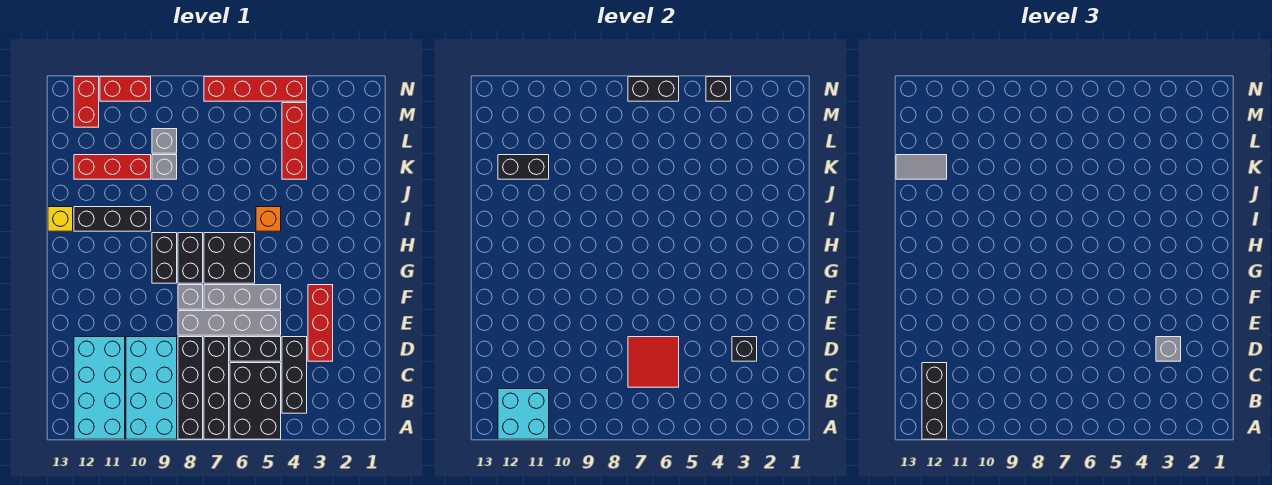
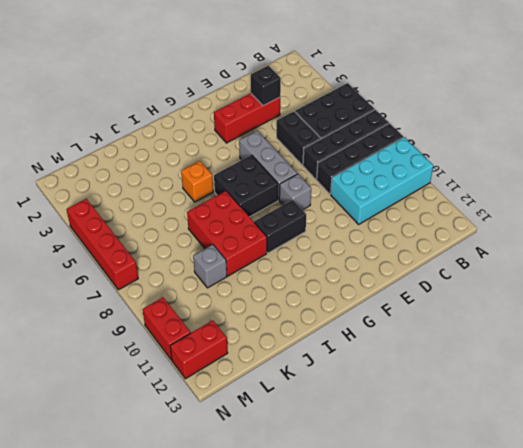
red 2x3 brick [187,191,267,276] -> none
none -> cyan 2x4 brick [74,337,125,439]
none -> black 1x3 brick [282,337,307,413]
none -> grey 1x4 brick [178,311,281,335]
none -> black 1x2 brick [178,233,203,283]

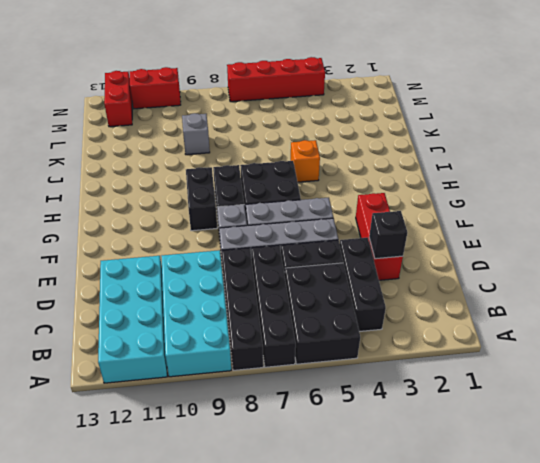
none -> black 1x3 brick [74,207,151,231]
none -> yellow 1x1 brick [48,207,73,231]
none -> red 1x3 brick [282,103,307,179]
none -> red 1x3 brick [74,155,151,179]

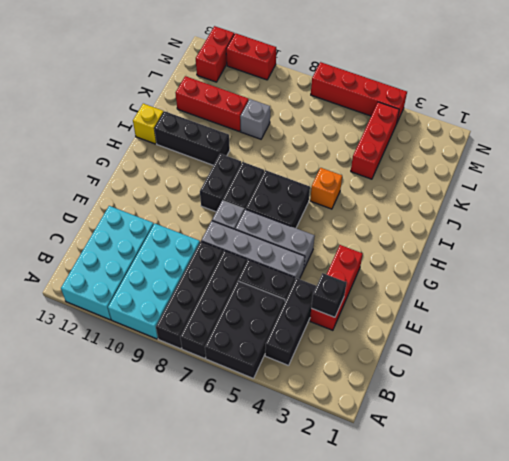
none -> grey 1x1 brick [152,129,177,153]
none -> cyan 2x2 brick [498,389,549,439]
none -> red 2x2 tile [628,337,679,387]
none -> black 1x2 brick [498,155,549,179]

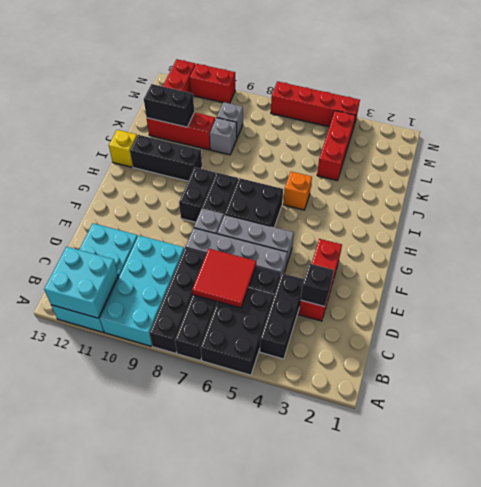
none -> black 1x1 brick [706,77,731,101]
none -> black 1x2 brick [628,77,679,101]
none -> black 1x3 brick [922,363,947,439]
none -> grey 1x1 brick [1156,337,1181,361]

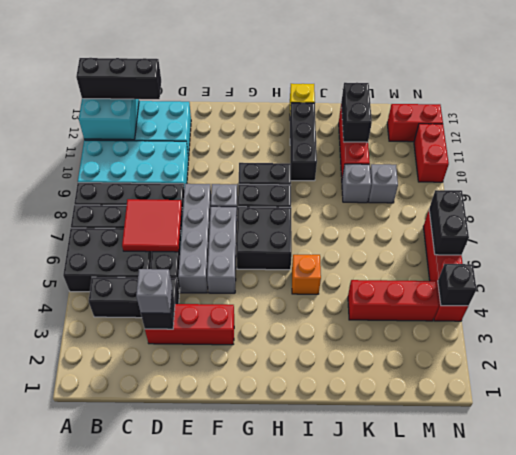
none -> grey 1x2 tile [896,155,947,179]

